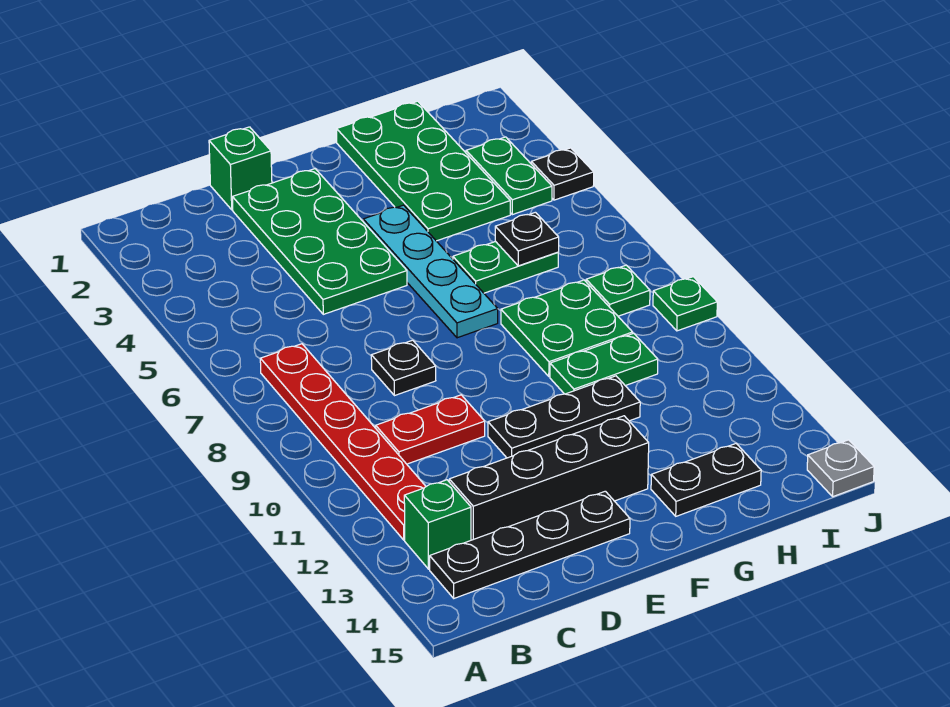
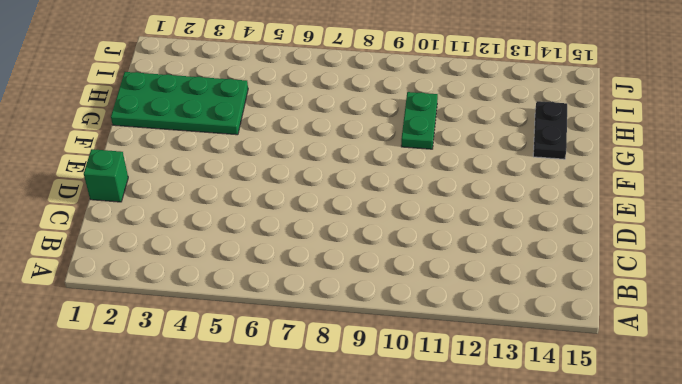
none -> red 1x6 plate [260,344,426,540]
none -> green 1x1 brick [404,480,471,569]
none -> black 1x4 plate [430,491,630,598]

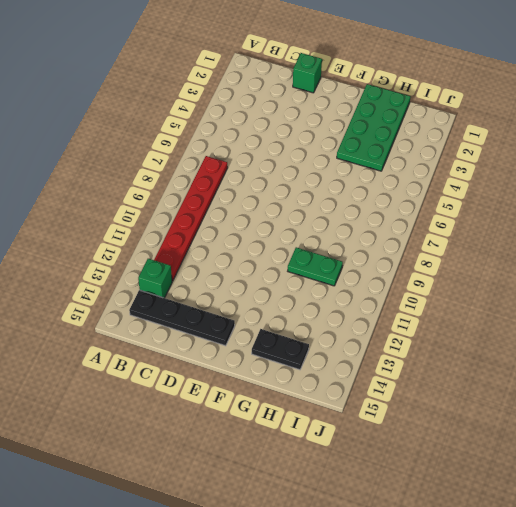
none -> red 1x2 plate [376,395,485,464]
none -> black 1x4 brick [449,416,649,540]
none -> green 2x4 plate [232,169,407,314]

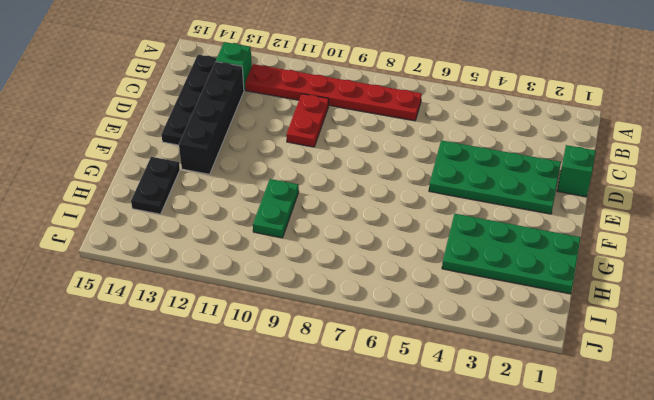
none -> black 1x1 plate [371,340,436,396]
none -> black 1x3 plate [488,376,640,458]
none -> cyan 1x4 plate [363,205,498,338]

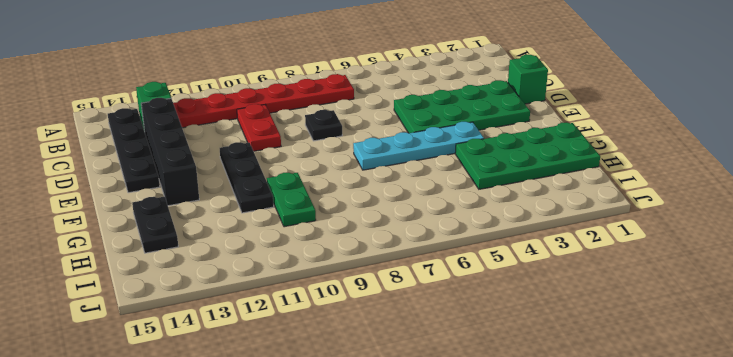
none -> green 1x2 plate [453,241,558,293]
none -> green 2x2 plate [501,280,633,377]
none -> green 1x2 plate [466,137,552,215]

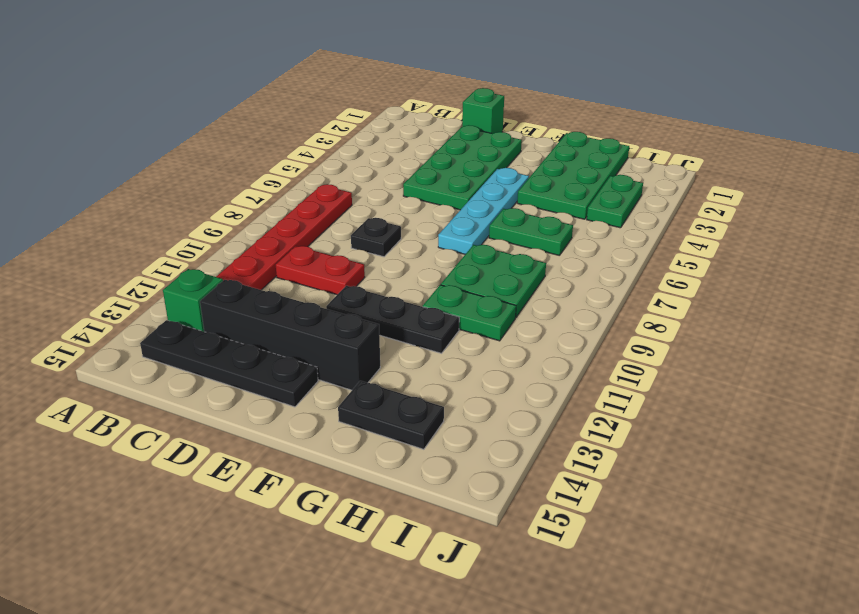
none -> green 1x1 plate [586,265,650,316]
none -> black 1x1 plate [531,148,594,200]
none -> green 1x1 plate [653,277,717,331]

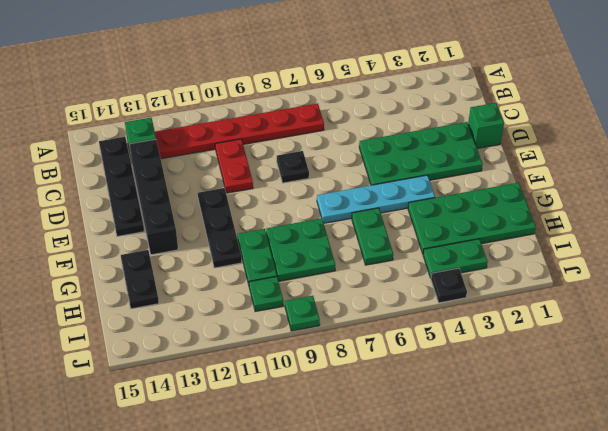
green 1x1 plate [249,277,283,312] -> green 1x1 plate moved to [586,265,650,316]
none -> grey 1x1 plate [807,440,874,497]
none -> black 1x1 plate [495,212,559,266]

